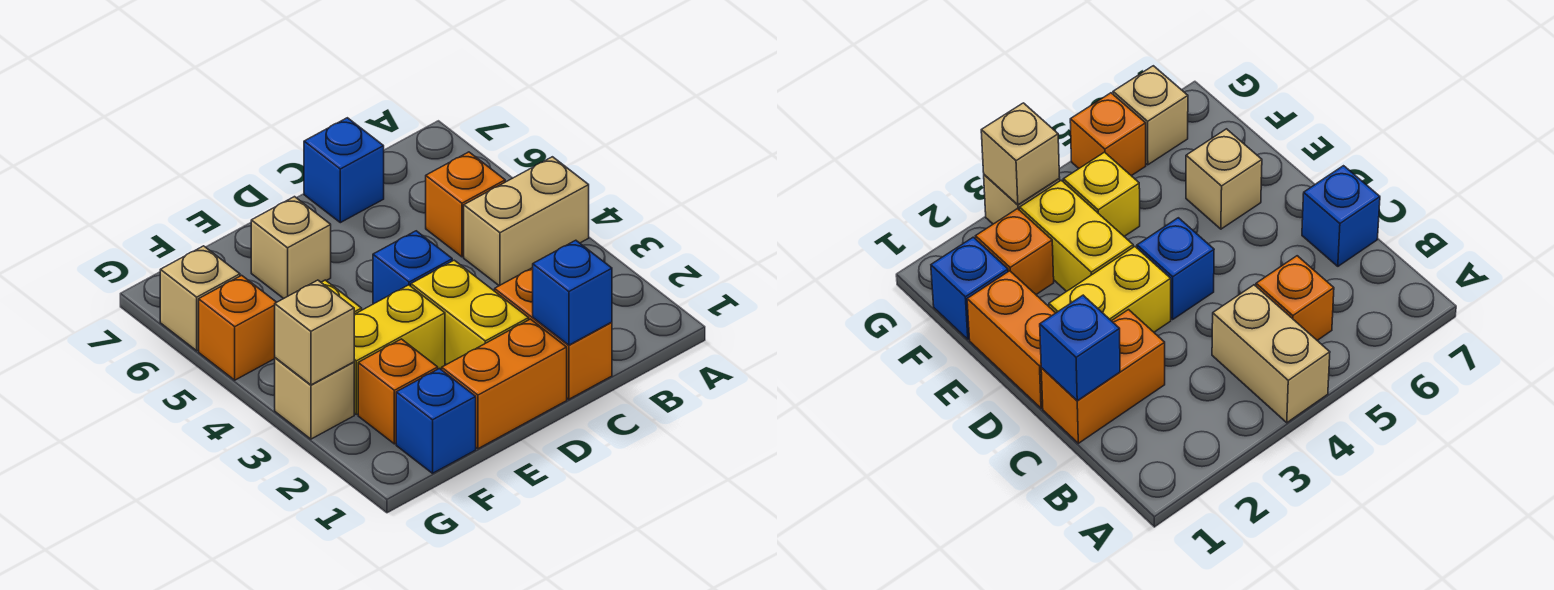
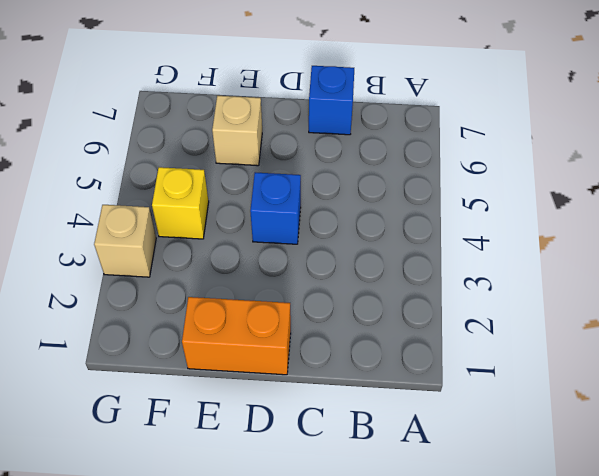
none -> tan 1x2 brick [464,157,589,286]
none -> orange 1x1 brick [426,152,505,257]
none -> orange 1x2 brick [495,268,612,399]

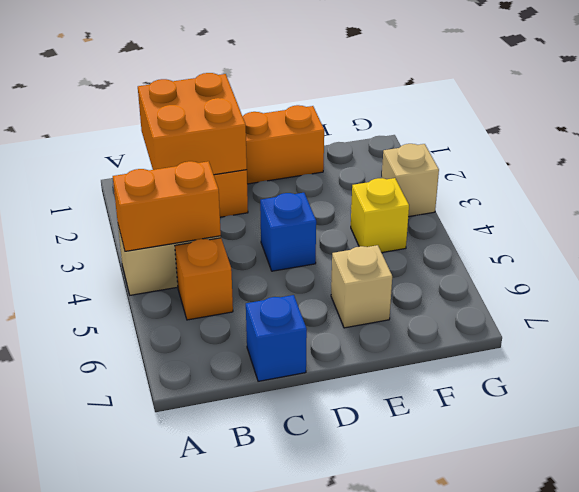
orange 1x2 brick [113,161,221,251] -> none
orange 2x2 brick [138,73,247,175] -> blue 1x1 brick [533,240,612,345]
none -> yellow 1x2 brick [411,260,529,365]
none -> yellow 1x2 brick [354,285,445,414]
none -> blue 1x1 brick [396,369,476,473]

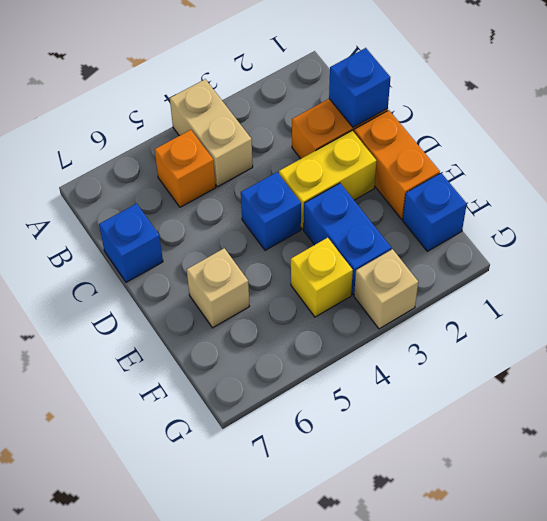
blue 1x2 brick [304,183,391,295] -> yellow 1x2 brick [354,285,445,414]
none -> orange 1x1 brick [358,339,438,444]
none -> orange 1x1 brick [199,275,277,380]
none -> tan 1x1 brick [160,246,240,351]

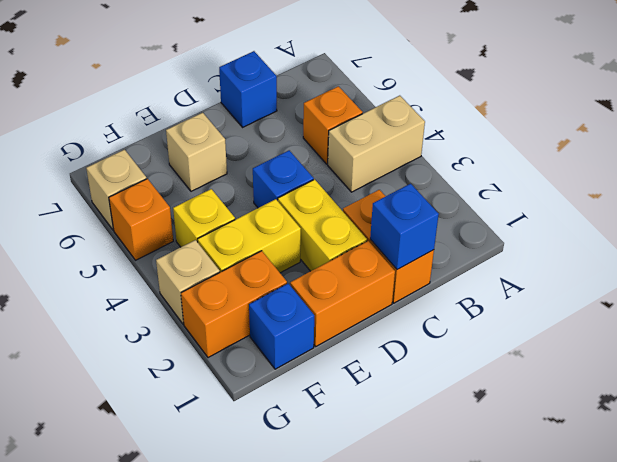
orange 1x2 brick [181,251,287,358] -> orange 1x1 brick [358,339,438,444]
none -> tan 1x1 brick [275,280,354,385]

